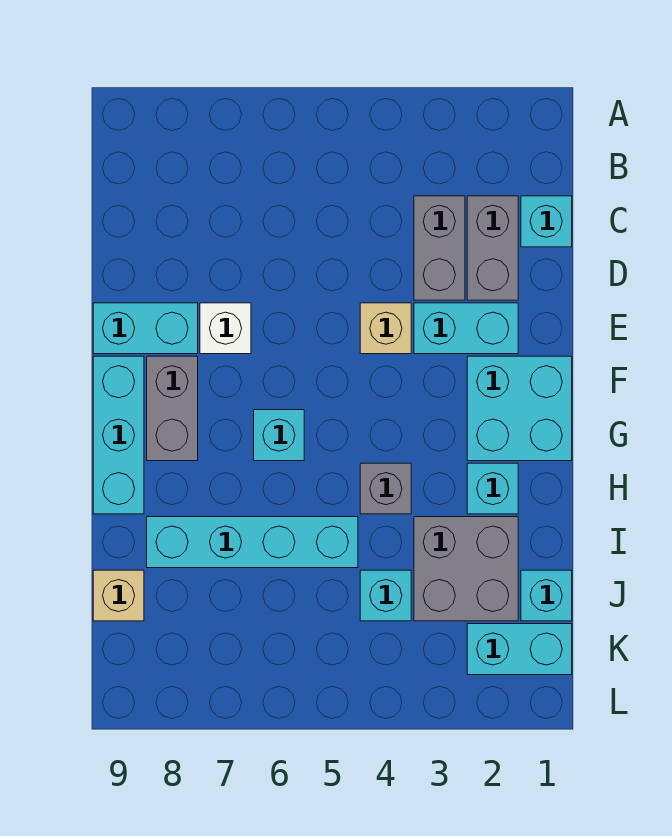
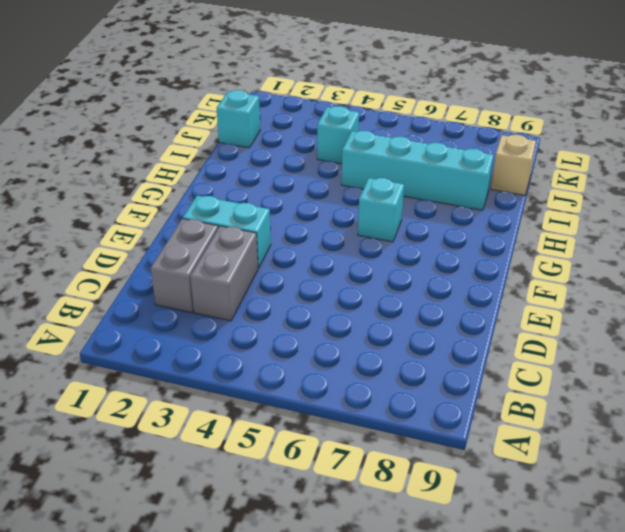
none -> cyan 1x1 brick [521,196,572,247]
none -> tan 1x1 brick [360,303,411,354]
none -> white 1x1 brick [200,303,251,354]

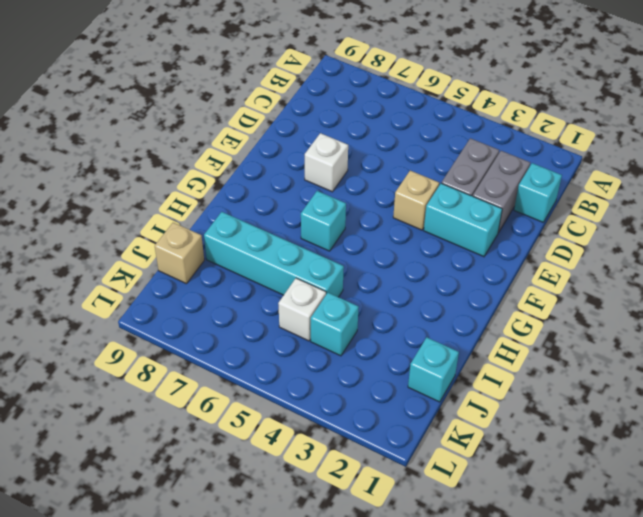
white 1x1 brick [278,278,326,341] -> none
none -> cyan 1x2 brick [93,303,198,354]
none -> cyan 2x2 brick [467,356,572,461]
none -> grey 1x2 brick [147,356,198,461]

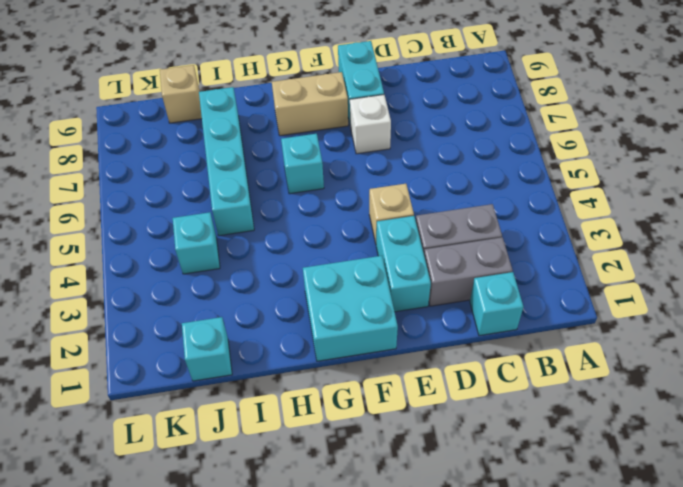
tan 1x2 brick [272,72,348,136] -> grey 1x2 brick [147,356,198,461]
none -> cyan 1x3 brick [93,356,144,514]
none -> cyan 1x1 brick [467,463,518,514]
none -> grey 1x1 brick [360,463,411,514]

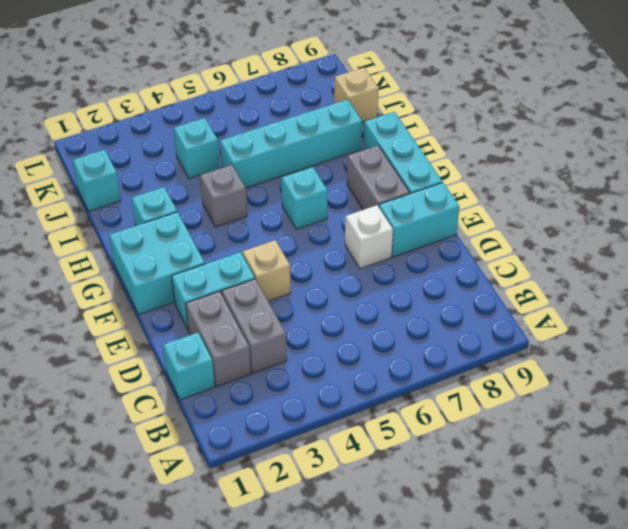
none -> grey 2x2 brick [414,517,518,621]
none -> cyan 1x2 brick [467,624,572,675]

